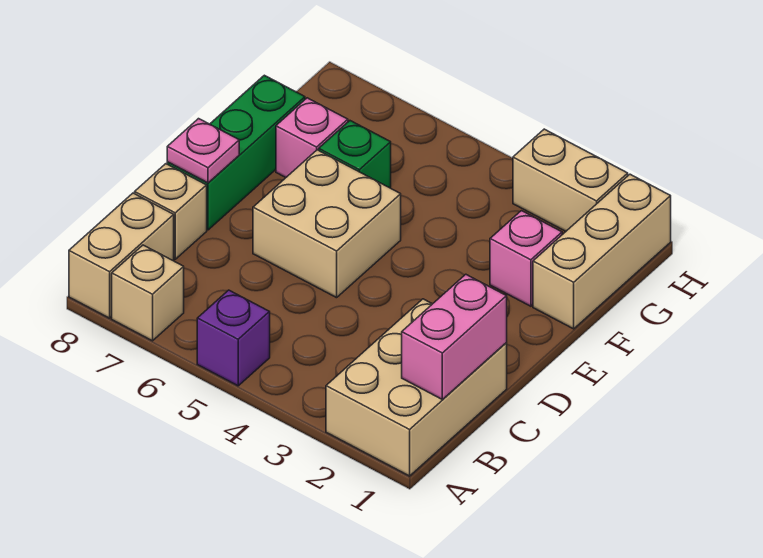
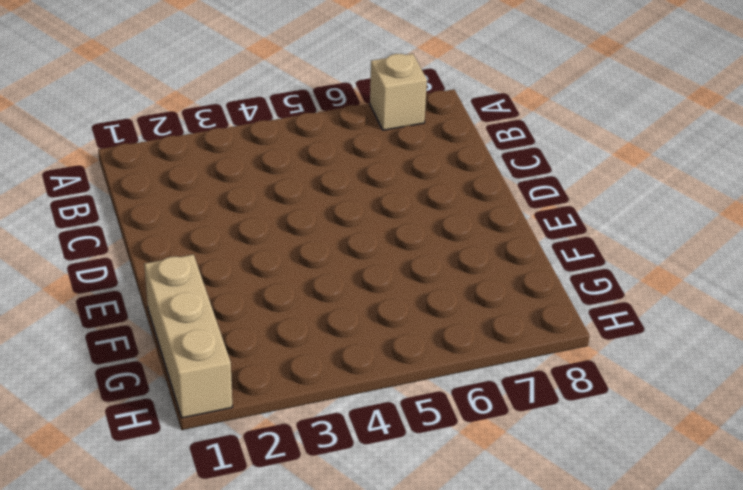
none -> tan 2x3 brick [326,299,507,476]
none -> purple 1x1 brick [197,290,270,386]
none -> tan 1x2 brick [69,193,174,318]

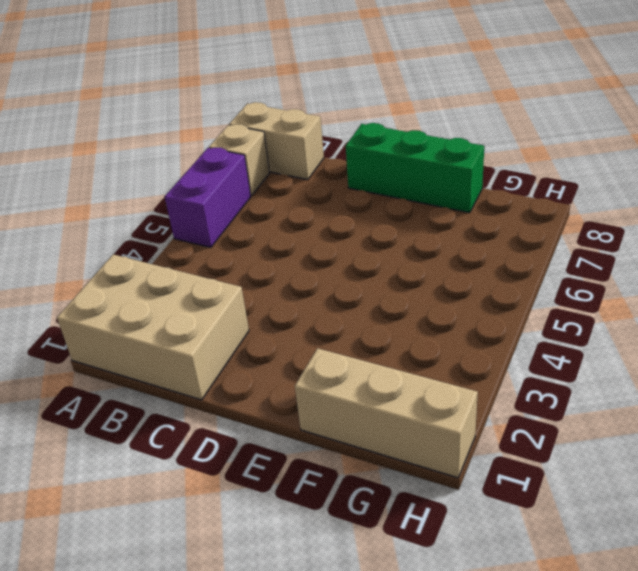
purple 1x2 brick [165,148,251,247] -> purple 1x1 brick [197,290,270,386]
none -> tan 1x1 brick [135,164,207,259]
none -> tan 2x2 brick [253,150,401,298]
none -> pink 1x1 brick [490,211,562,306]

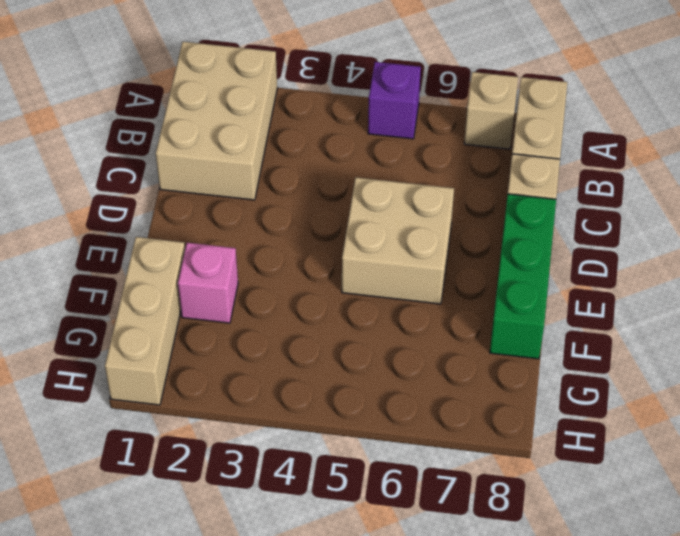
none -> green 1x1 brick [319,121,391,188]
none -> pink 1x1 brick [276,98,348,177]
none -> tan 1x2 brick [513,129,628,231]

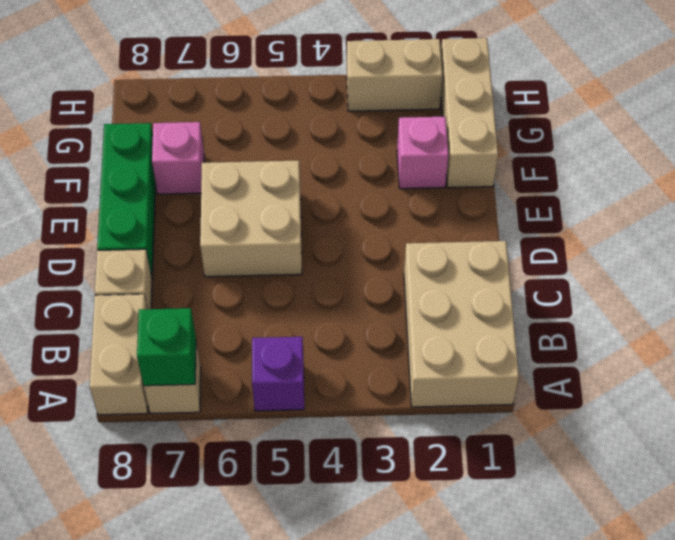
green 1x1 brick [137,308,196,386] -> green 1x1 brick moved to [319,121,391,188]
none -> pink 1x2 brick [402,274,507,399]
none -> pink 1x1 plate [167,119,239,183]

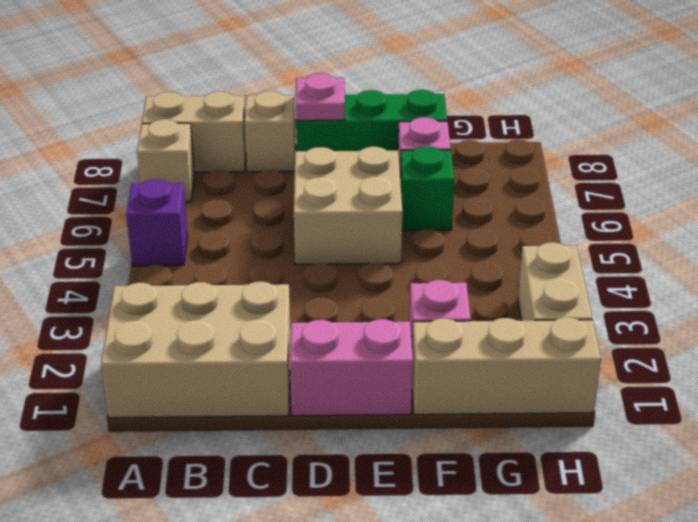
pink 1x2 brick [290,319,413,416] -> pink 1x2 brick moved to [402,274,507,399]

